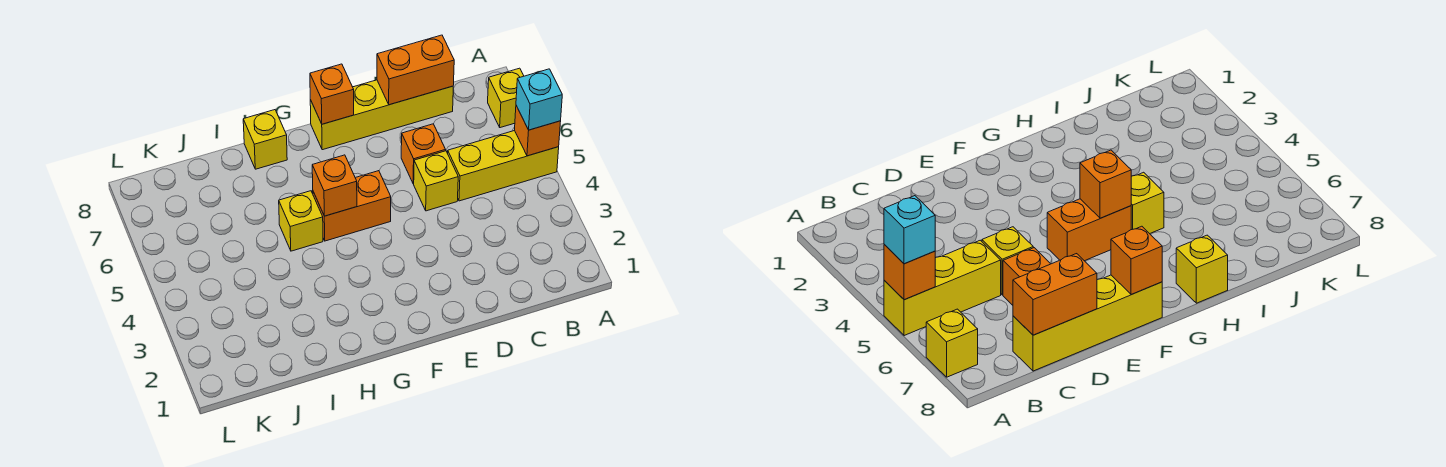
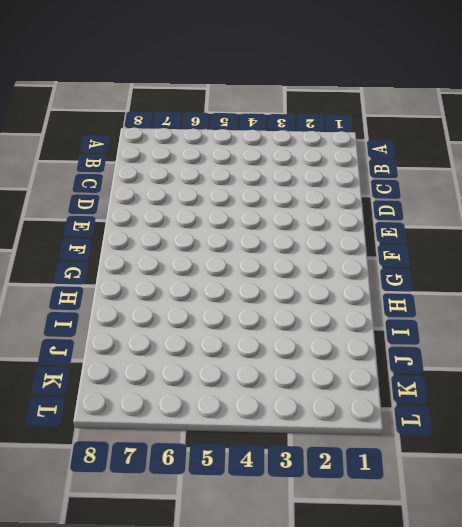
none -> yellow 1x3 brick [448,131,559,201]
none -> yellow 1x1 brick [488,68,524,128]
none -> yellow 1x4 brick [310,80,453,150]

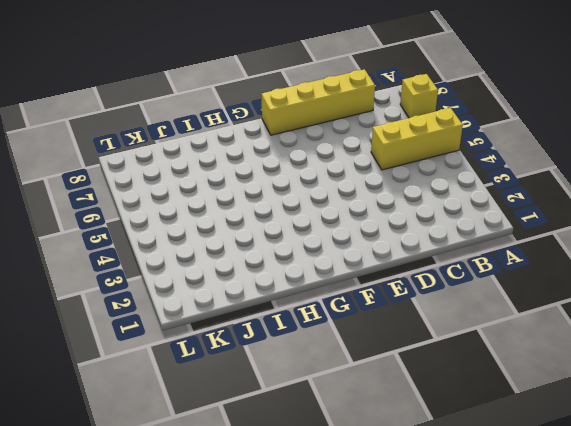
none -> yellow 1x1 brick [414,151,458,211]
none -> orange 1x1 brick [401,124,446,184]
none -> orange 1x2 brick [313,171,391,241]

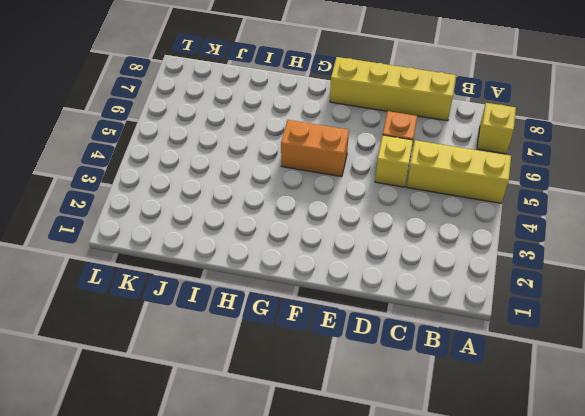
none -> yellow 1x1 brick [279,191,323,251]
none -> yellow 1x1 brick [243,110,287,169]
none -> orange 1x1 brick [515,106,561,156]

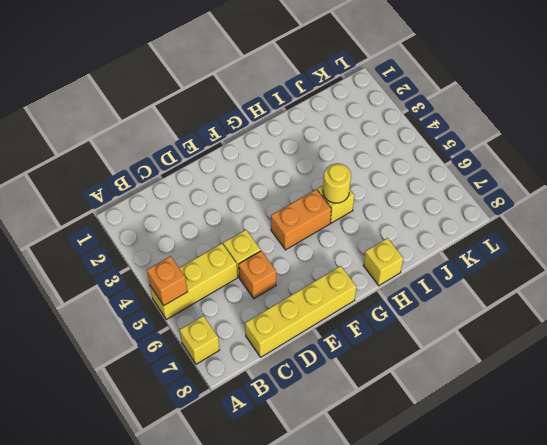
yellow 1x1 round brick [323,163,351,203] -> none
none -> orange 1x2 brick [377,35,454,105]
none -> orange 1x1 brick [310,64,354,124]
none -> orange 1x1 brick [312,155,357,216]

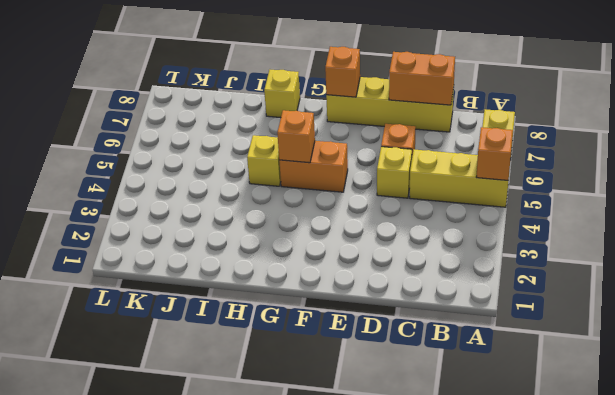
none -> cyan 1x1 brick [516,69,562,130]

